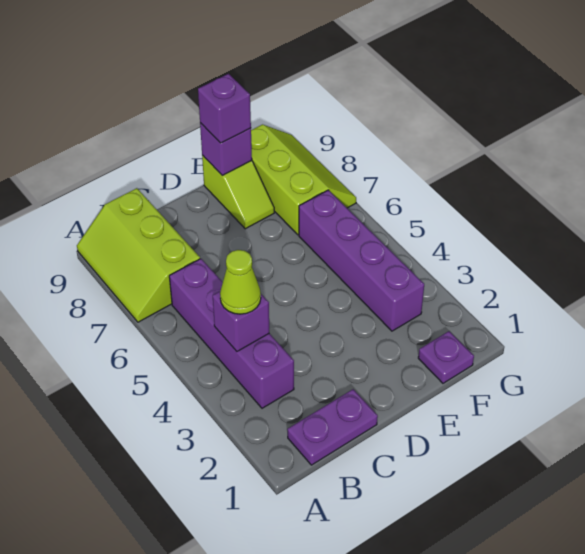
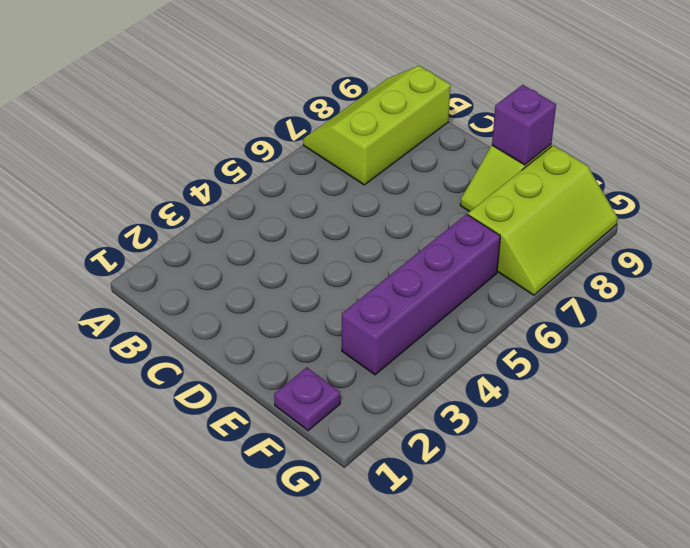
none -> purple 1x2 plate [287,389,378,465]
none -> purple 1x4 brick [169,259,294,408]

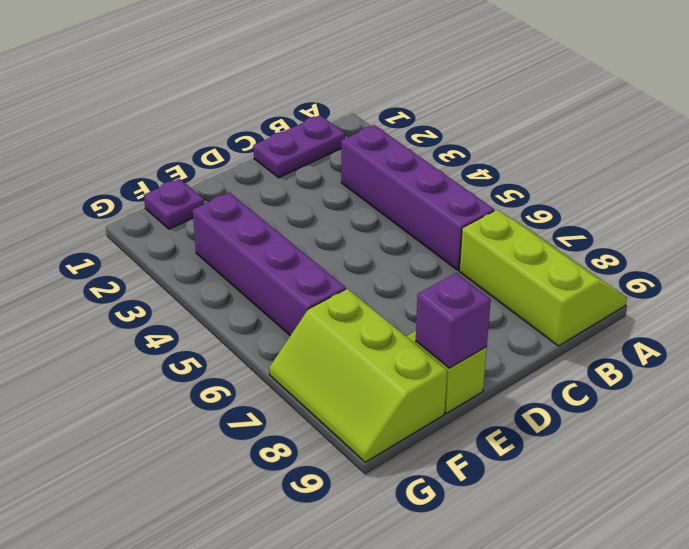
none -> purple 1x1 brick [213,291,269,351]
none -> lime 1x1 cone [220,250,261,314]

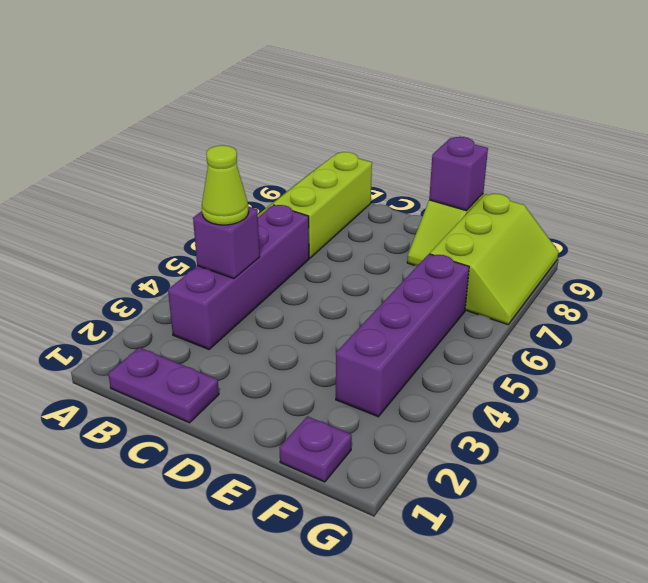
none -> purple 1x1 brick [198,74,251,143]

